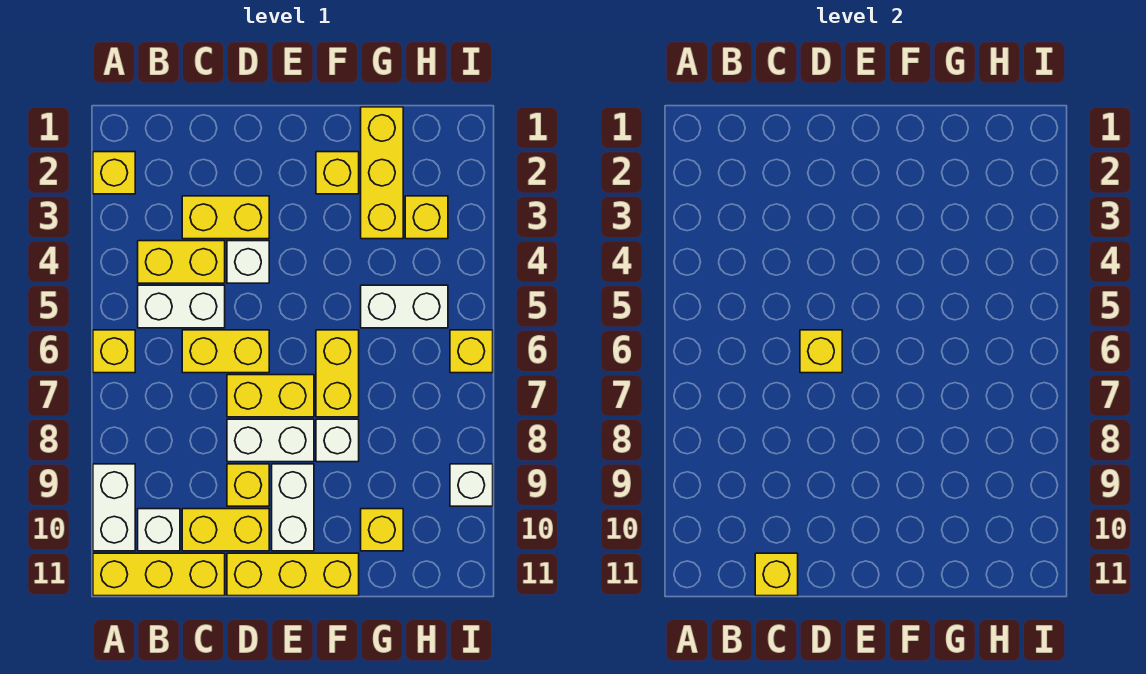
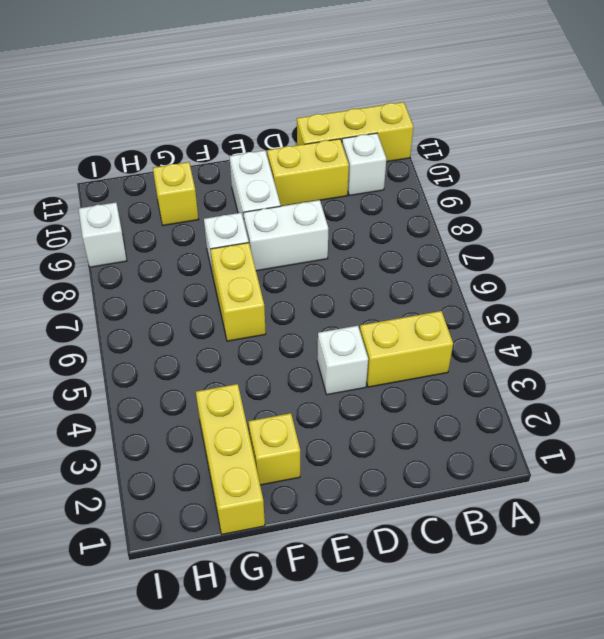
none -> yellow 1x1 brick [93,152,135,194]
none -> yellow 1x1 brick [93,330,135,373]
none -> white 1x2 brick [93,464,135,551]

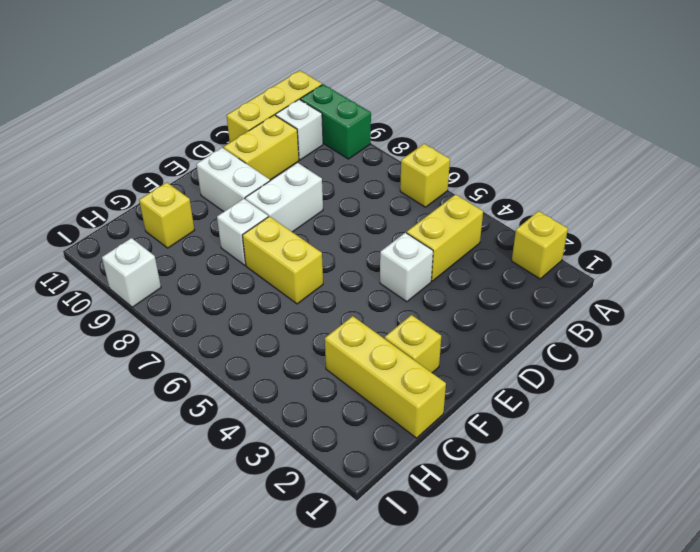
green 1x2 brick [300,84,371,159] -> white 1x2 brick [93,464,135,551]
none -> white 1x2 brick [138,285,225,328]
none -> yellow 1x2 brick [182,196,269,239]
none -> yellow 1x2 brick [182,330,269,373]

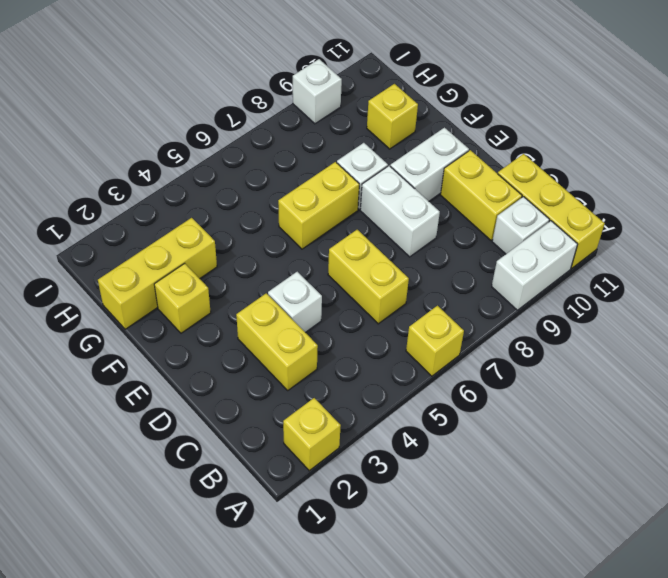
none -> yellow 1x2 brick [138,241,225,283]
none -> white 1x2 brick [138,285,225,328]
none -> yellow 1x2 brick [227,375,314,417]

